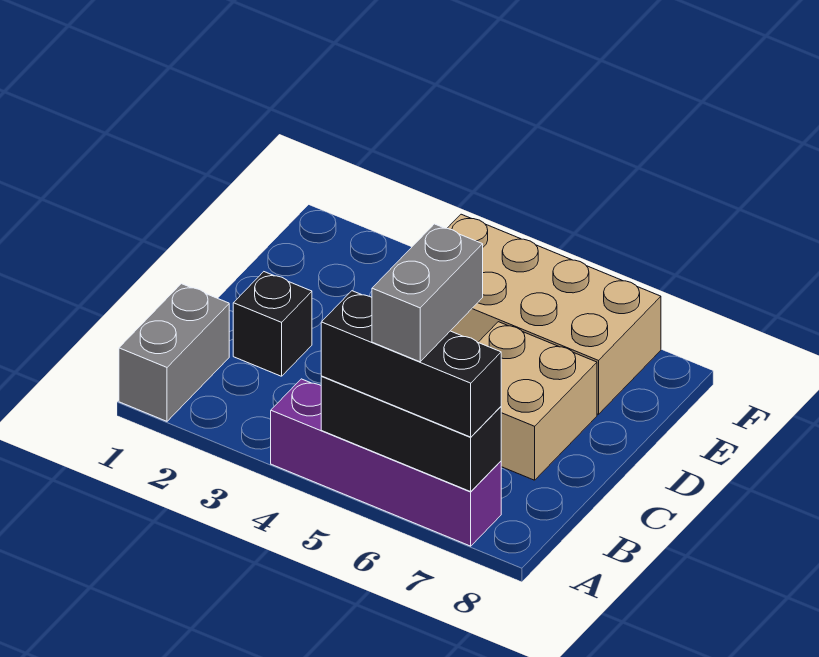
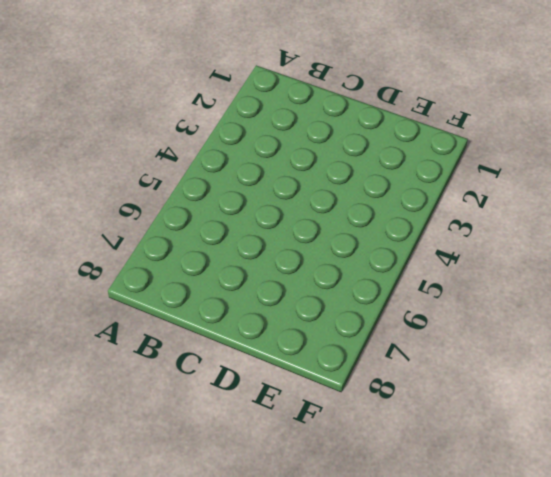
none -> grey 1x2 brick [119,284,229,421]
none -> purple 1x4 brick [271,379,501,546]

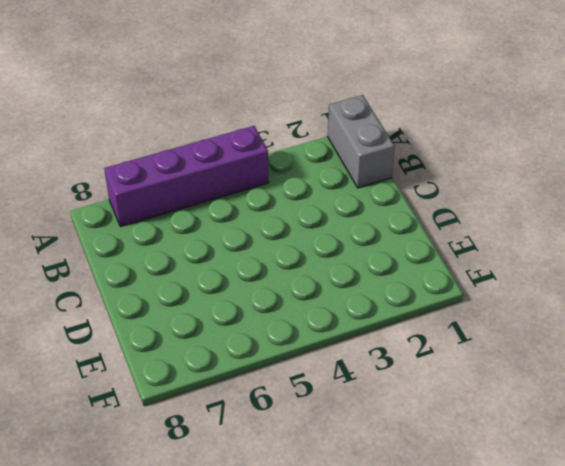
none -> black 1x1 brick [233,272,312,376]
none -> tan 2x2 brick [478,322,597,480]

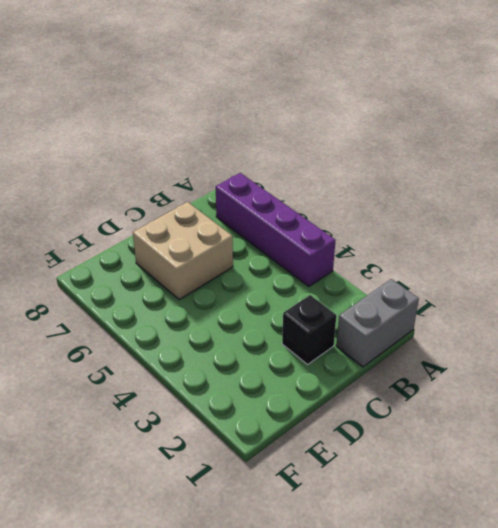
none -> tan 2x4 brick [447,214,661,414]
none -> black 1x3 brick [321,376,501,492]

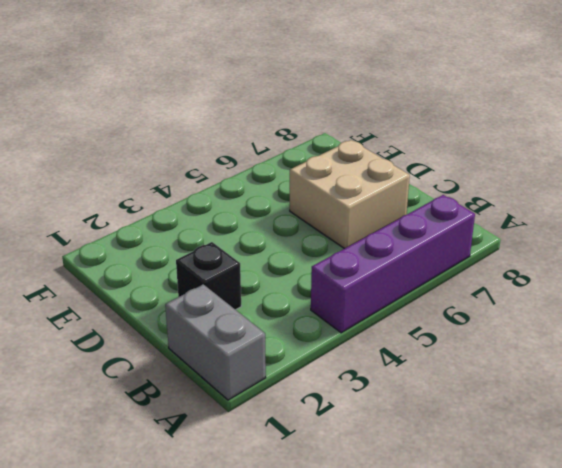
none -> tan 2x4 brick [447,214,661,414]
none -> black 1x3 brick [321,376,501,492]

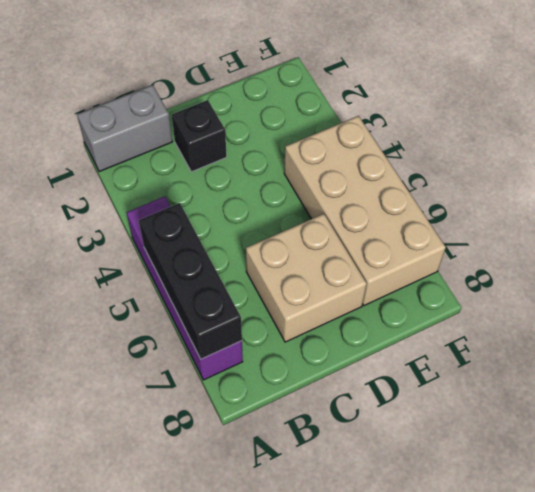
none -> black 1x3 brick [321,291,501,437]
none -> grey 1x2 brick [372,224,483,362]

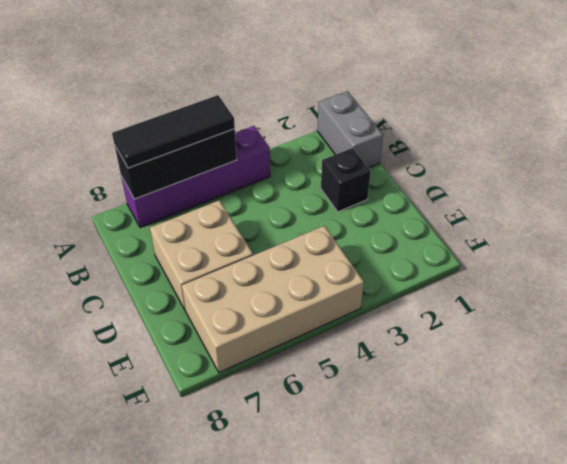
black 1x3 tile [112,95,235,168] -> black 1x3 brick [321,291,501,437]
none -> grey 1x2 brick [372,224,483,362]

